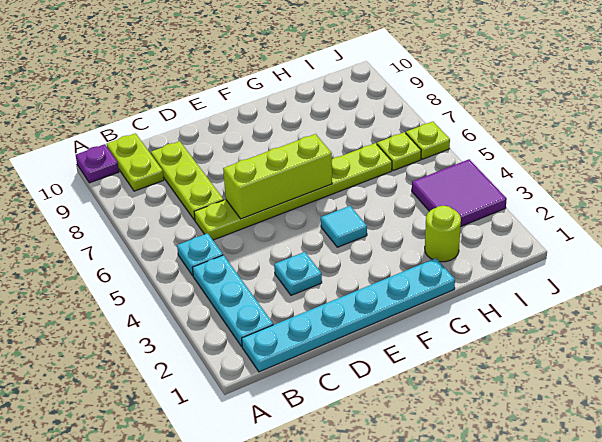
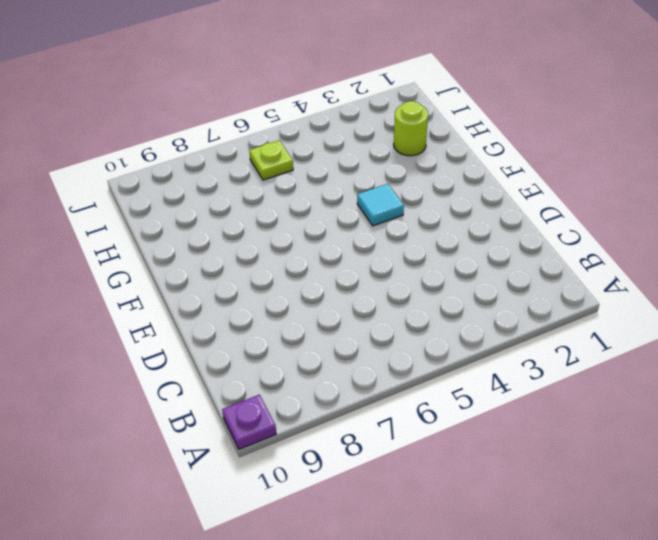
none -> cyan 1x6 plate [242,258,455,372]
none -> cyan 1x3 plate [193,255,273,346]
none -> cyan 1x1 plate [177,233,223,276]

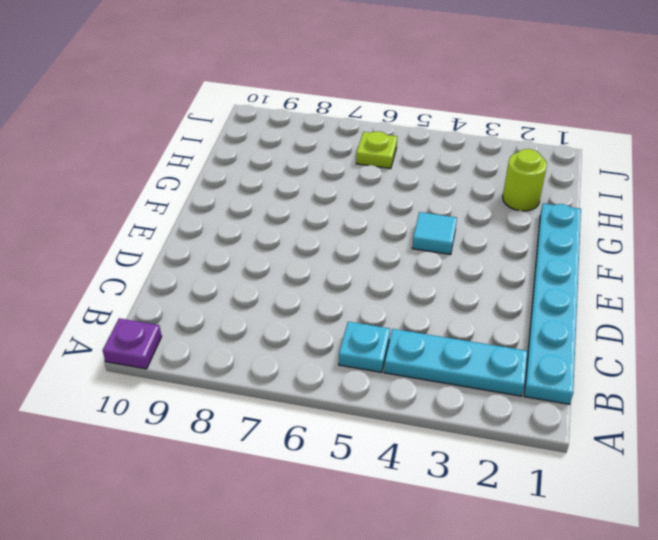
none -> lime 1x2 plate [107,133,164,191]
none -> lime 1x6 plate [194,143,392,240]
none -> lime 1x3 plate [151,141,224,220]

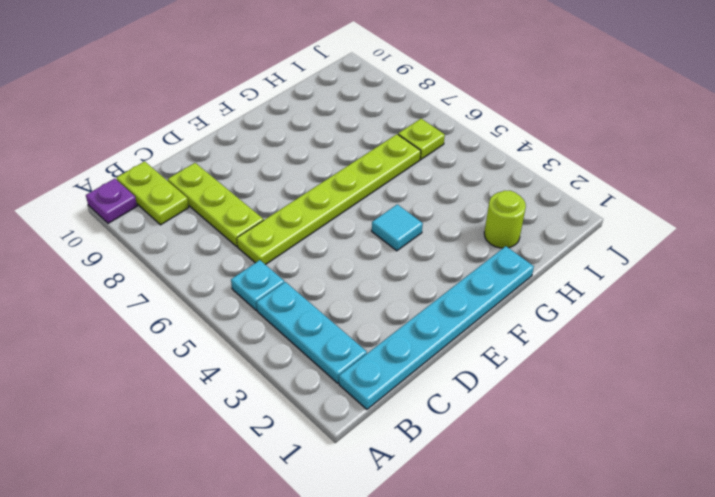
none -> cyan 1x1 plate [274,252,322,295]
none -> purple 2x2 tile [412,159,507,226]
none -> lime 1x1 plate [406,122,450,159]

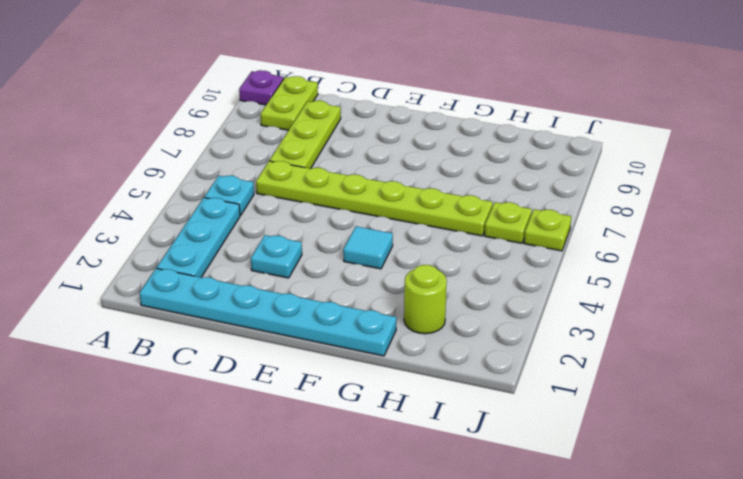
none -> purple 2x2 tile [412,159,507,226]
none -> lime 1x3 brick [223,134,332,219]

